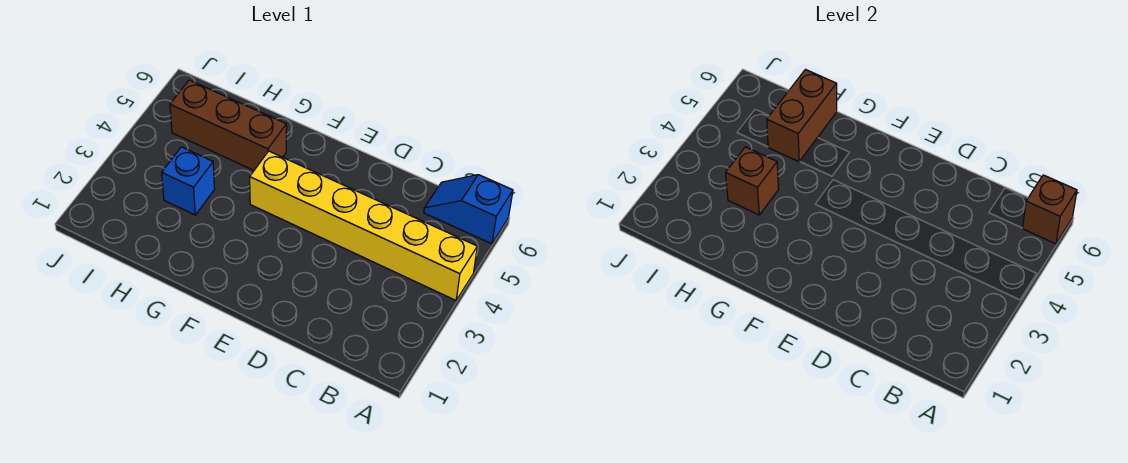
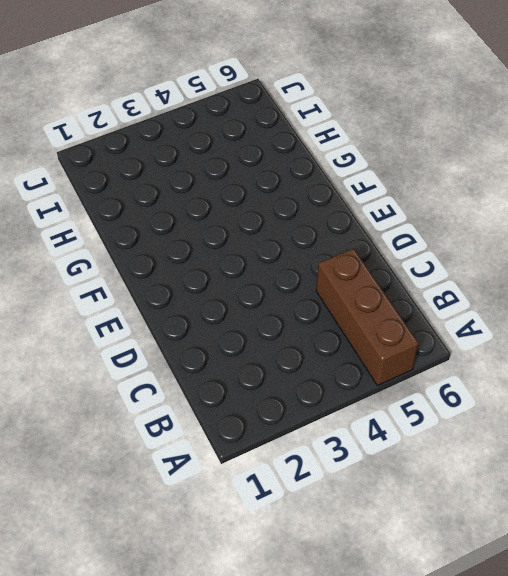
brown 1x3 brick [316,248,419,385] -> brown 1x3 brick moved to [170,80,287,170]
none -> yellow 1x6 brick [250,151,477,300]
none -> blue 1x2 slope [424,175,513,244]

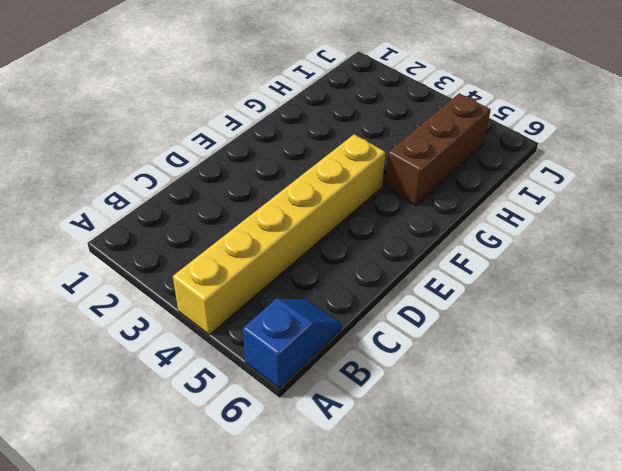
none -> blue 1x1 brick [162,147,215,215]
none -> brown 1x1 brick [1023,175,1077,244]

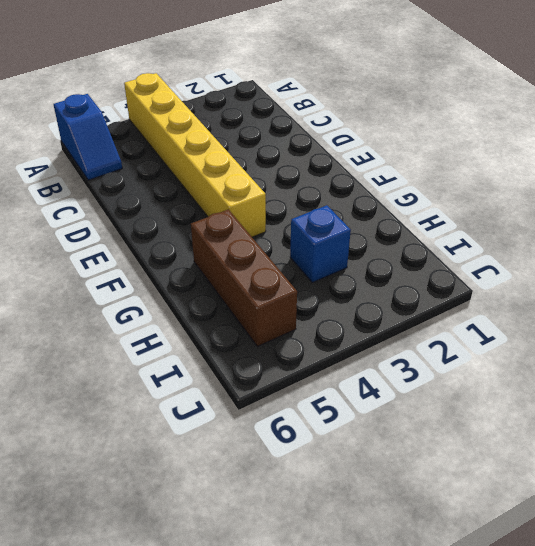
none -> brown 1x1 brick [1023,175,1077,244]
none -> brown 1x1 brick [726,147,779,215]

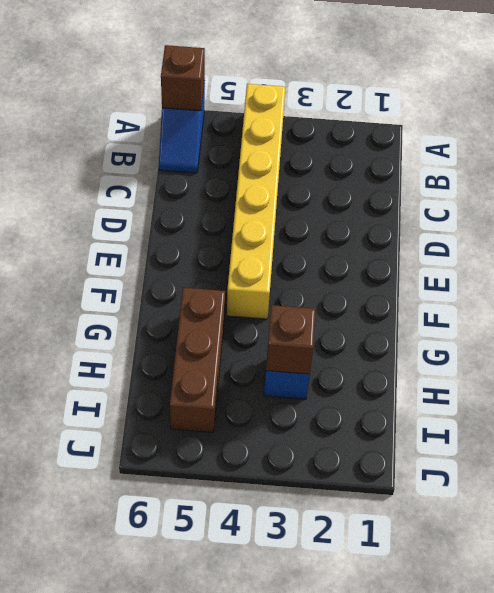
none -> brown 1x2 brick [767,70,837,162]

